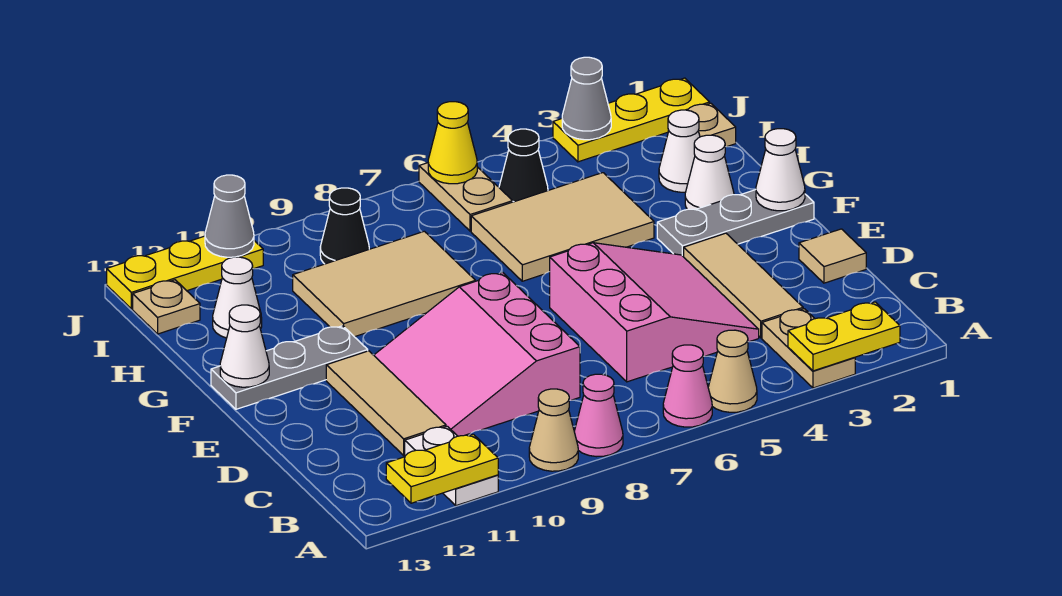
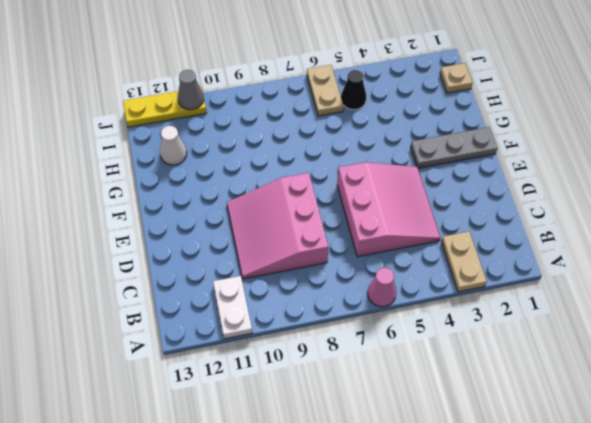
none -> tan 1x1 cone [708,330,757,412]
none -> pink 1x1 cone [574,374,623,457]
none -> tan 1x1 cone [529,389,578,471]
none -> tan 1x3 tile [684,233,803,338]

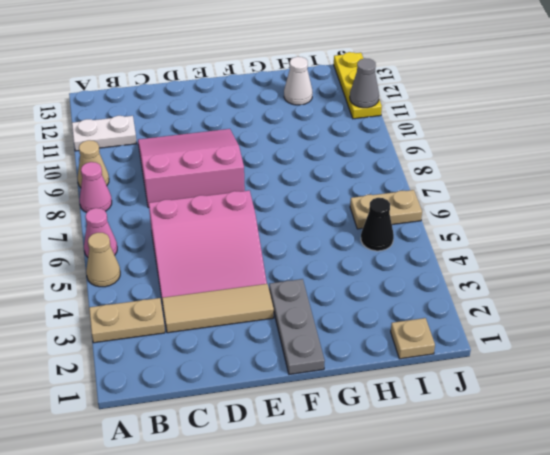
none -> tan 1x3 tile [326,351,446,455]
none -> tan 1x1 tile [799,229,866,283]
none -> grey 1x3 plate [211,326,368,409]
none -> white 1x1 cone [685,135,734,210]

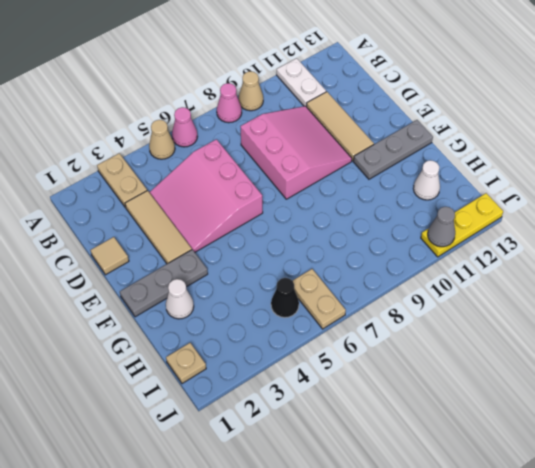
none -> tan 2x3 tile [471,173,654,281]
none -> tan 2x3 tile [293,231,475,337]
none -> white 1x1 cone [659,110,700,192]
none -> black 1x1 cone [320,188,369,264]

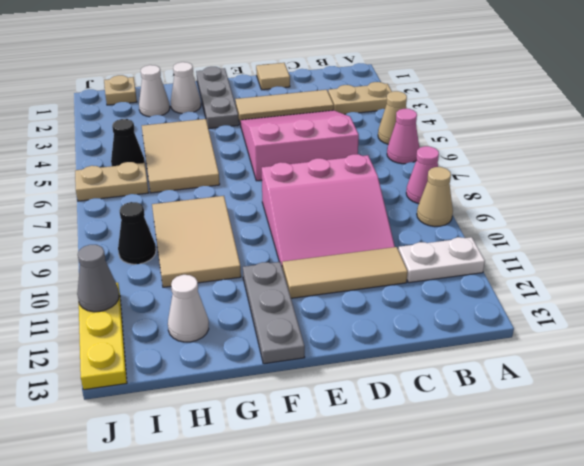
none -> tan 1x1 plate [133,280,200,334]
none -> yellow 1x3 plate [553,78,710,162]
none -> yellow 1x2 plate [788,302,900,371]
none -> yellow 1x2 plate [386,434,498,503]

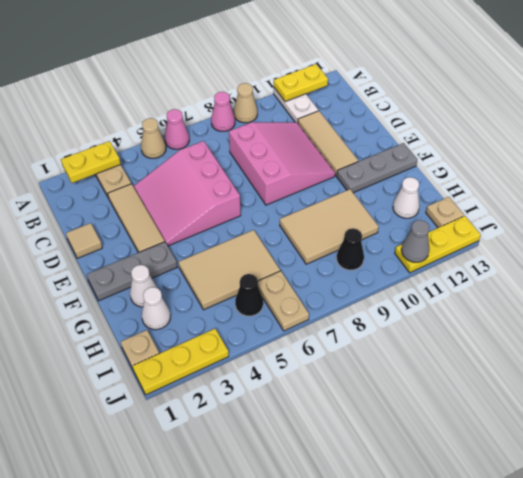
none -> white 1x1 cone [756,129,805,211]
none -> white 1x1 cone [220,305,269,387]
none -> grey 1x1 cone [562,57,611,140]
none -> yellow 1x1 cone [428,102,477,184]

